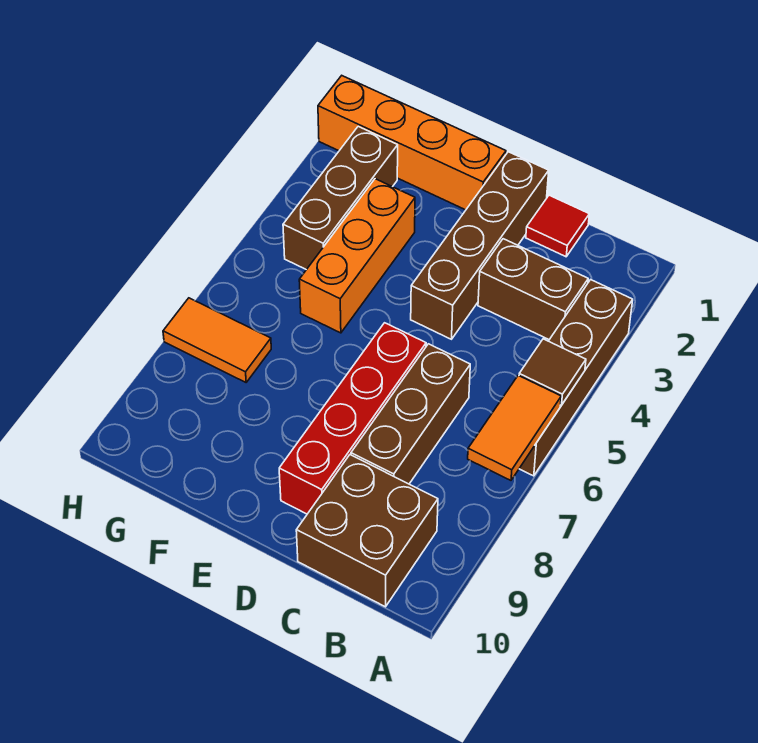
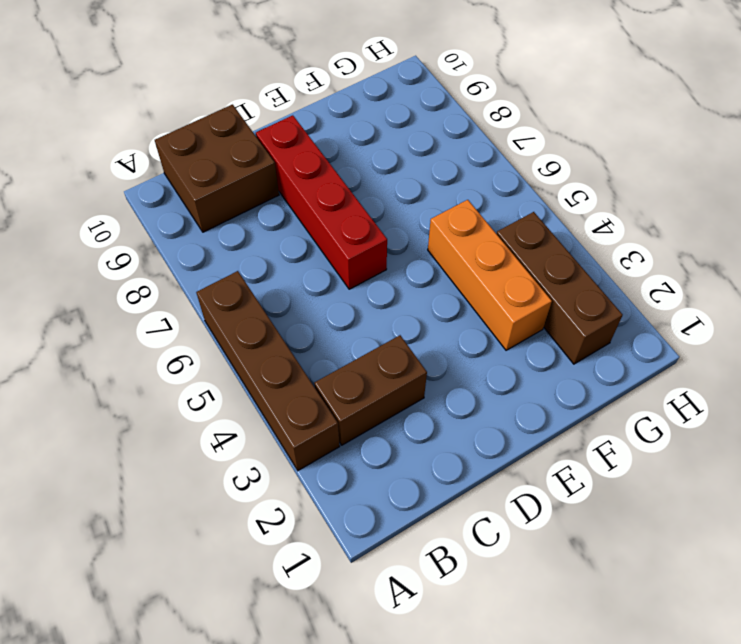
none -> red 1x1 tile [526,195,589,257]
none -> brown 1x3 brick [351,344,470,484]
none -> brown 1x4 brick [411,152,549,339]

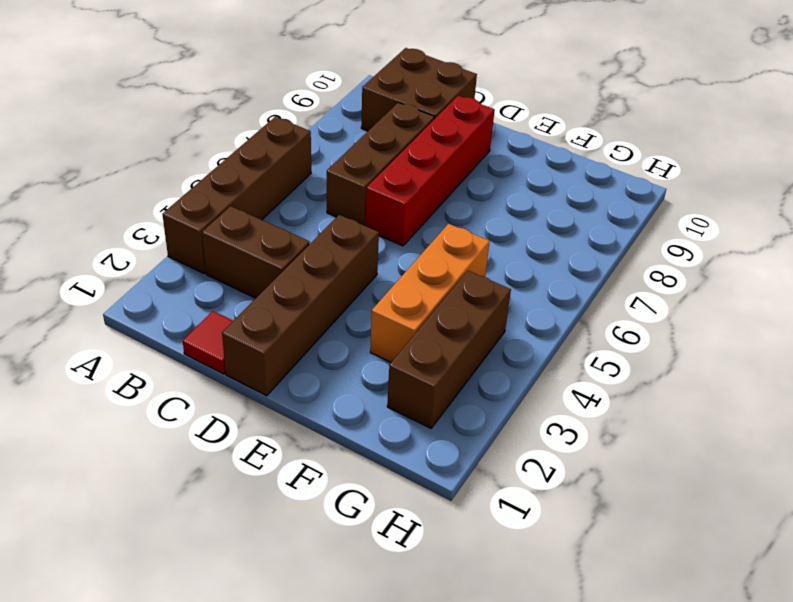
none -> orange 1x4 brick [318,76,506,210]
none -> orange 1x2 tile [163,298,271,382]
none -> brown 1x1 tile [519,339,586,405]

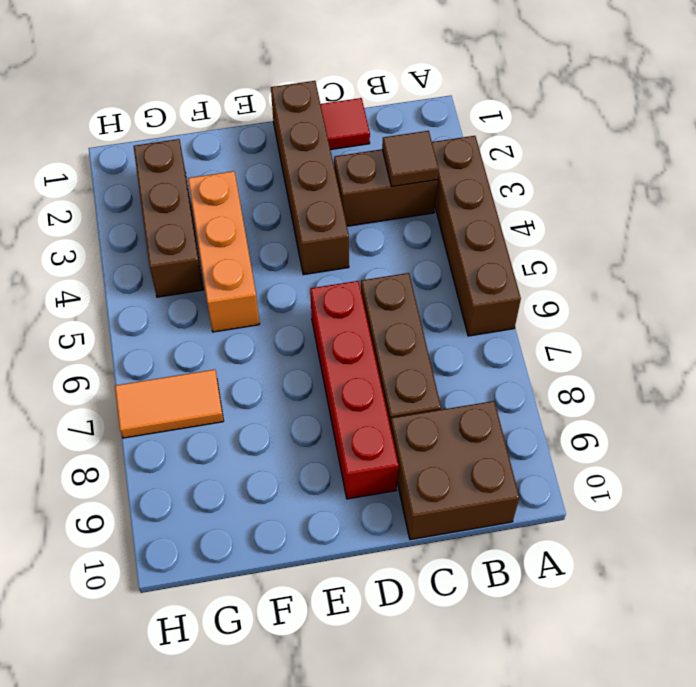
brown 1x1 tile [382,131,439,187] -> brown 1x1 tile moved to [519,339,586,405]
none -> orange 1x4 brick [318,76,506,210]
none -> orange 1x2 tile [468,375,561,480]

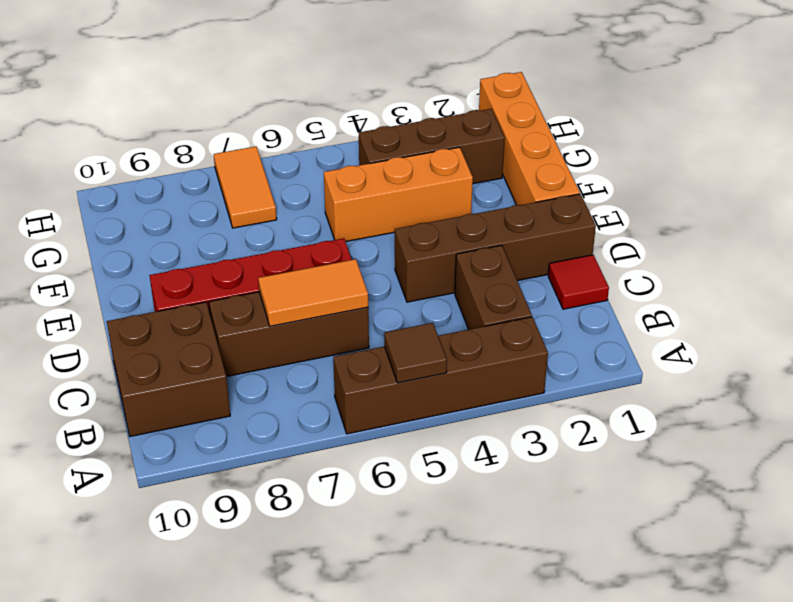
orange 1x2 tile [258,259,368,326] -> orange 1x2 tile moved to [468,375,561,480]

